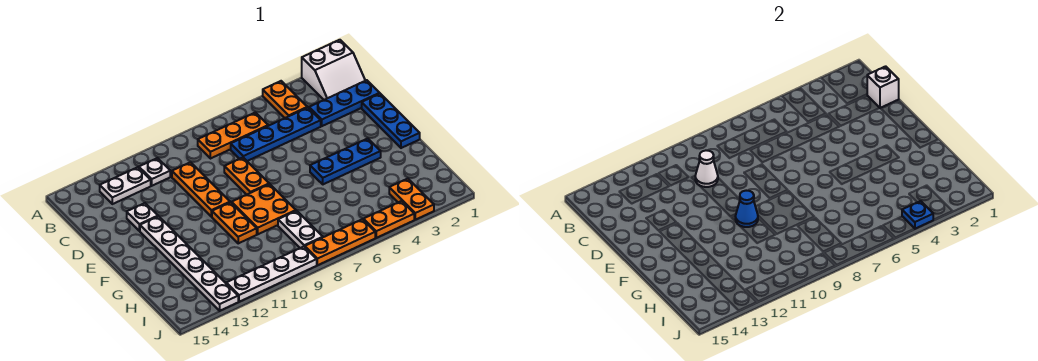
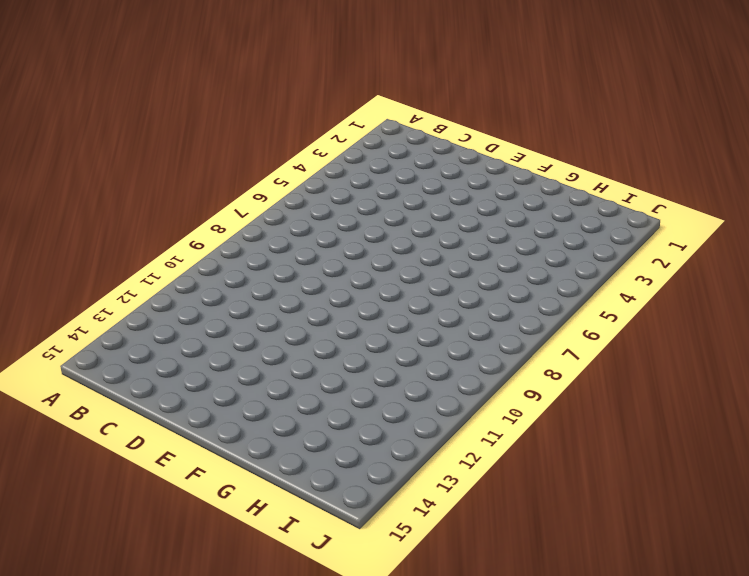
none -> white 2x2 slope [302,40,365,100]
none -> orange 1x2 plate [263,81,307,118]
none -> orange 1x3 plate [198,112,268,159]

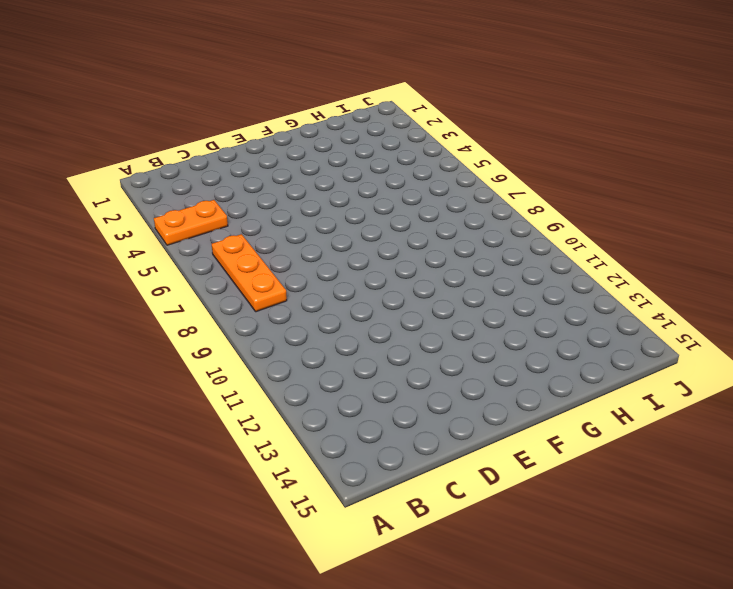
none -> white 2x2 slope [302,40,365,100]
none -> white 1x1 plate [139,158,170,186]
none -> white 1x2 plate [100,167,151,204]

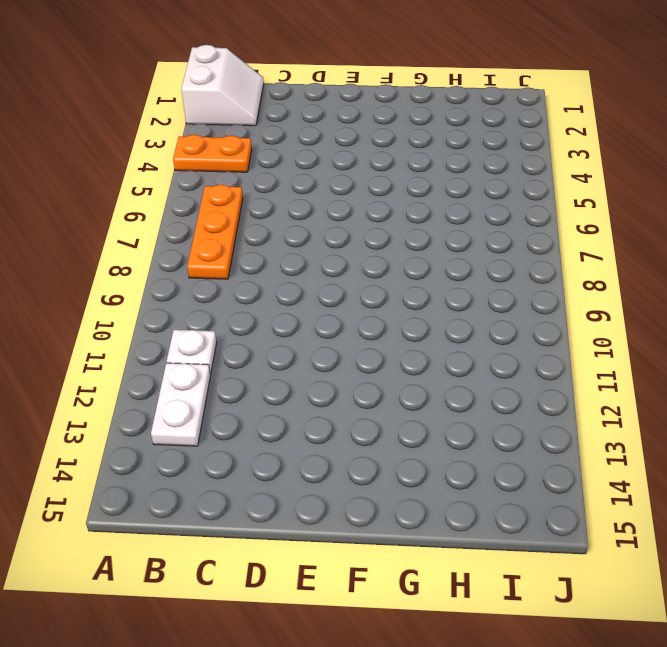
none -> blue 1x3 plate [309,80,380,126]
none -> blue 1x4 plate [231,108,321,161]
none -> orange 1x3 plate [172,162,230,217]

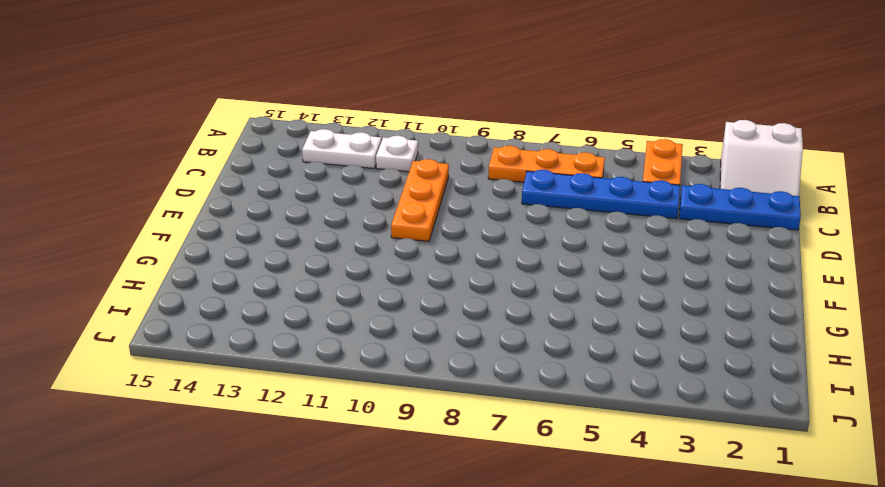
none -> blue 1x3 plate [362,94,420,148]
none -> orange 1x2 plate [224,158,269,195]
none -> white 1x1 plate [127,203,158,231]

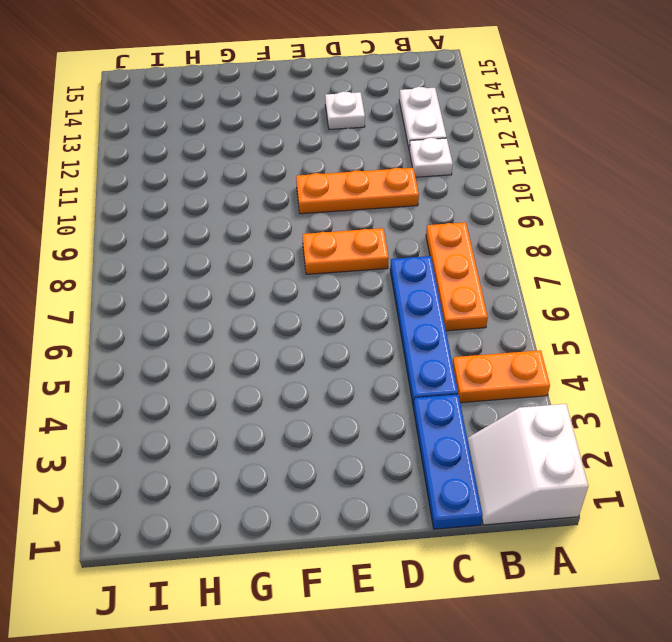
none -> blue 1x3 plate [362,94,420,148]
none -> white 1x6 plate [140,216,238,311]
none -> blue 1x3 plate [310,138,381,184]

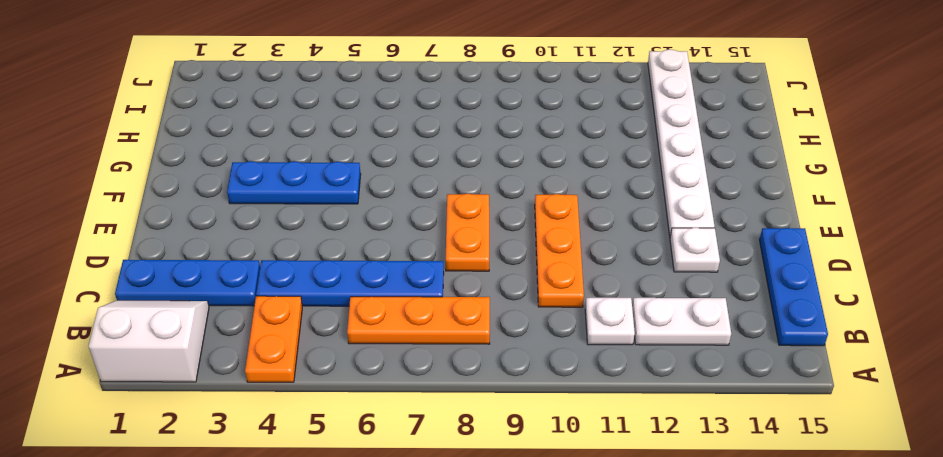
blue 1x3 plate [760,228,828,346] -> blue 1x3 plate moved to [362,94,420,148]
none -> orange 2x2 plate [232,184,296,234]
none -> orange 1x2 plate [212,202,257,243]
none -> white 1x2 plate [278,211,323,248]

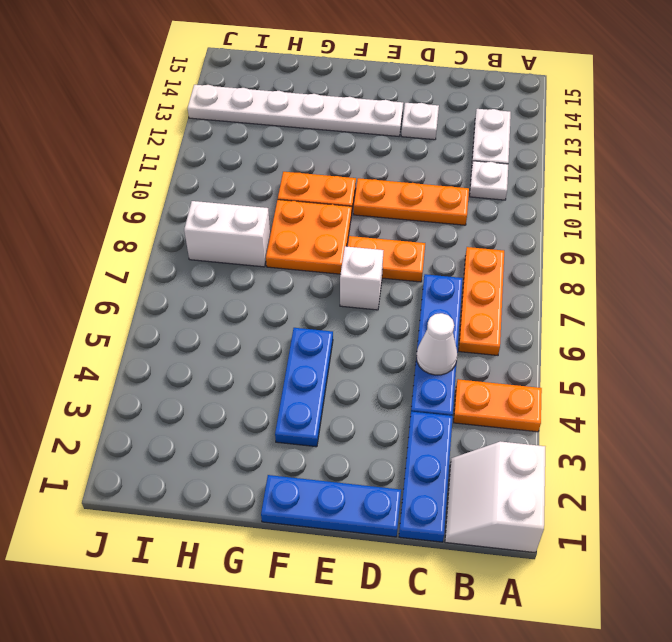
white 1x1 cone [416,313,457,375] -> white 1x1 cone moved to [695,150,718,187]
white 1x1 brick [340,246,383,310] -> white 1x1 brick moved to [867,66,899,108]
white 1x2 brick [184,201,270,267] -> white 1x2 plate [278,211,323,248]
none -> orange 1x2 plate [389,179,434,220]
none -> orange 1x2 plate [364,201,414,238]
none -> orange 1x3 plate [305,219,375,265]

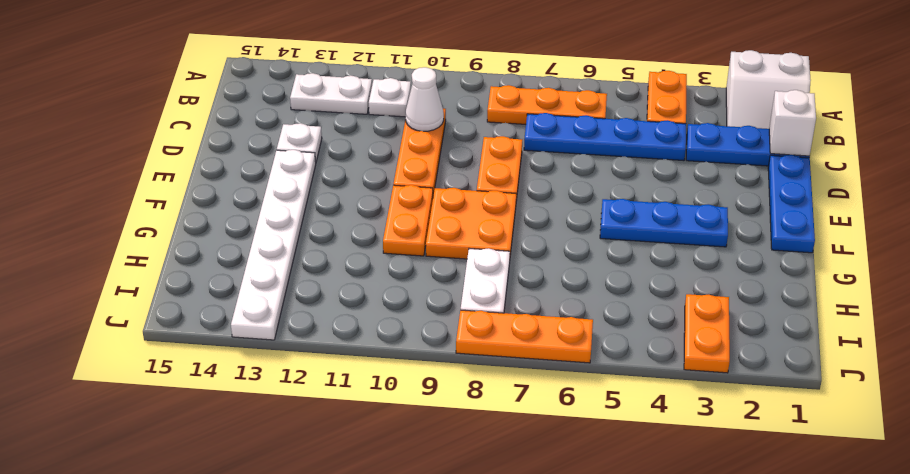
none -> orange 1x2 plate [364,201,414,238]
none -> white 1x4 plate [226,247,317,302]
none -> blue 1x1 cone [735,191,758,227]

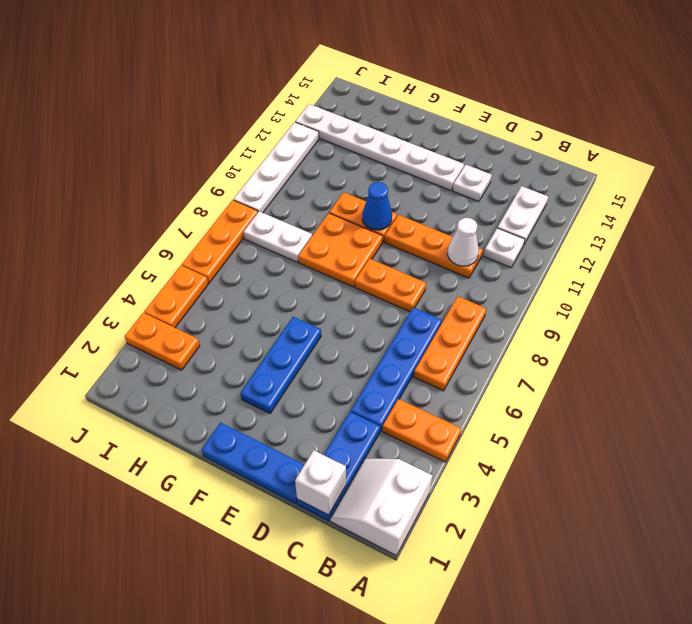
none -> blue 1x1 plate [902,201,933,229]

